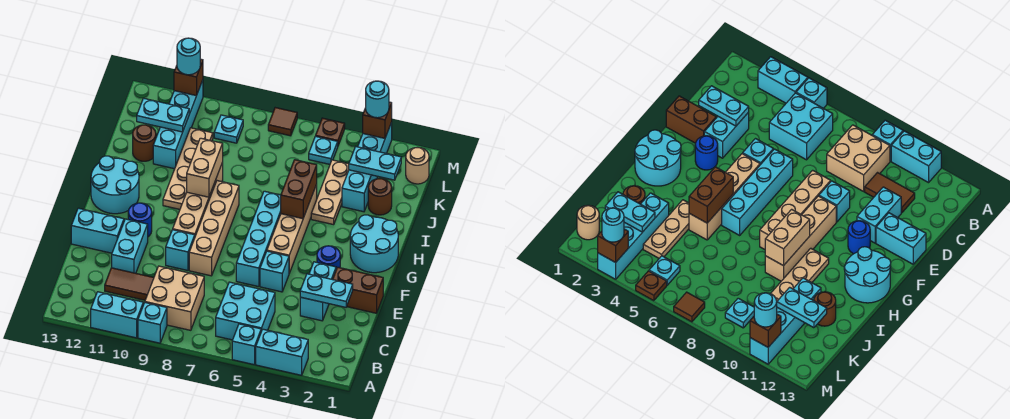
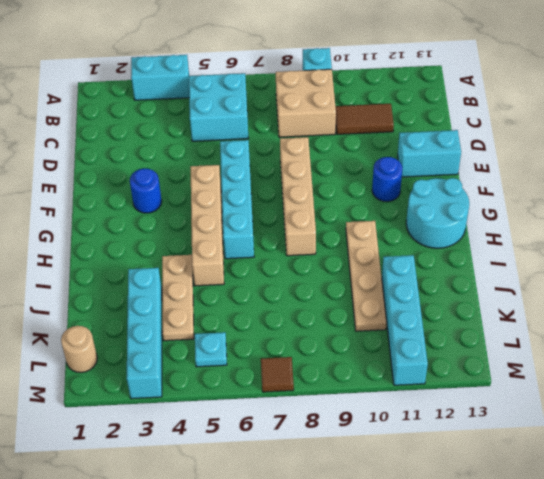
none -> cyan 1x1 brick [232,324,261,365]
none -> cyan 1x2 brick [91,292,143,338]
none -> cyan 1x2 brick [300,262,336,321]
none -> cyan 1x2 brick [112,219,148,273]

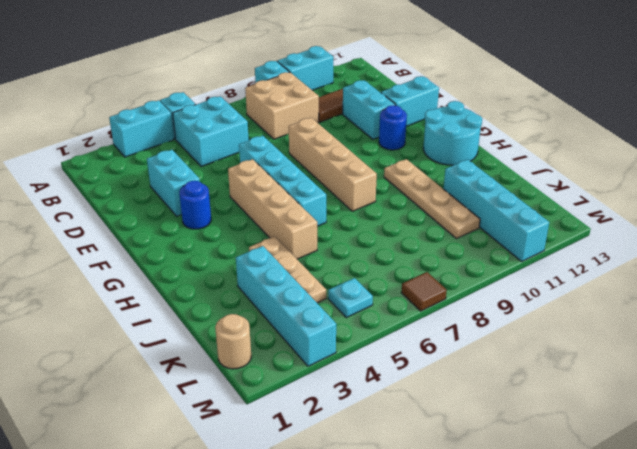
none -> brown 1x2 brick [333,267,383,313]
none -> cyan 1x1 brick [260,251,289,292]
none -> cyan 1x1 brick [166,230,195,270]
none -> tan 1x4 brick [173,162,223,236]

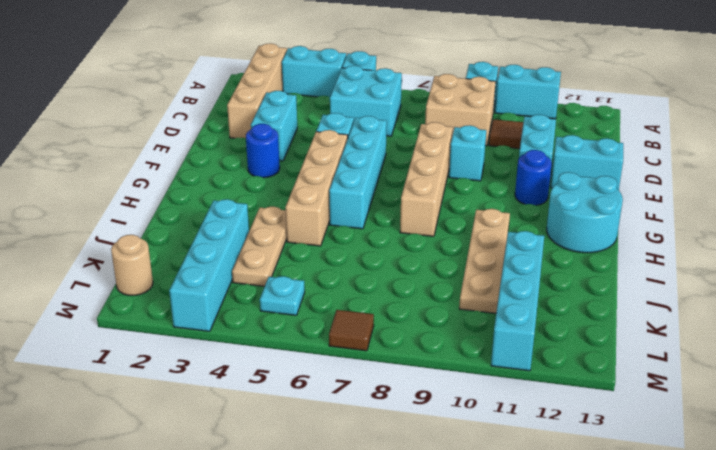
tan 1x4 brick [227,43,287,138] -> tan 1x4 brick moved to [173,162,223,236]
none -> brown 1x2 brick [333,267,383,313]
none -> cyan 2x2 round brick [350,215,398,273]
none -> brown 1x1 round brick [368,178,392,215]
none -> brown 1x1 round brick [133,125,156,161]

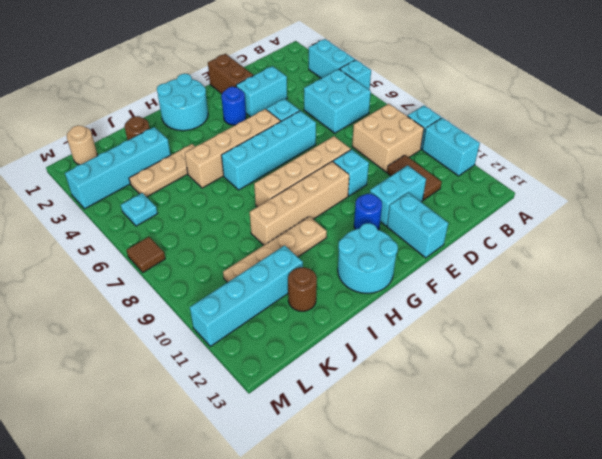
none -> cyan 1x1 plate [214,115,243,143]
none -> brown 1x1 plate [316,118,345,145]
none -> cyan 1x2 plate [300,274,353,307]
none -> brown 1x2 brick [281,160,317,219]

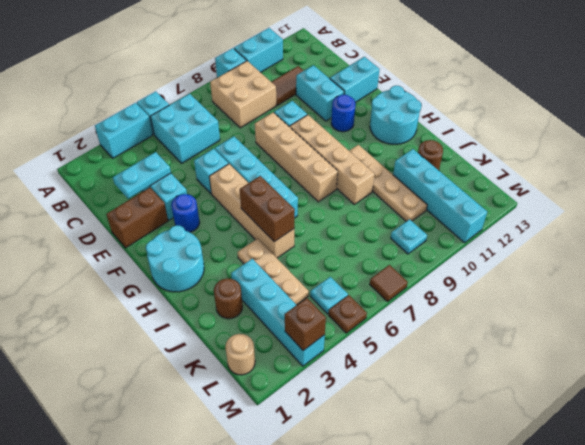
none -> tan 1x2 brick [187,138,223,197]
none -> cyan 1x2 plate [349,147,401,180]
none -> cyan 1x2 plate [137,98,189,132]
none -> brown 1x1 brick [174,59,203,96]

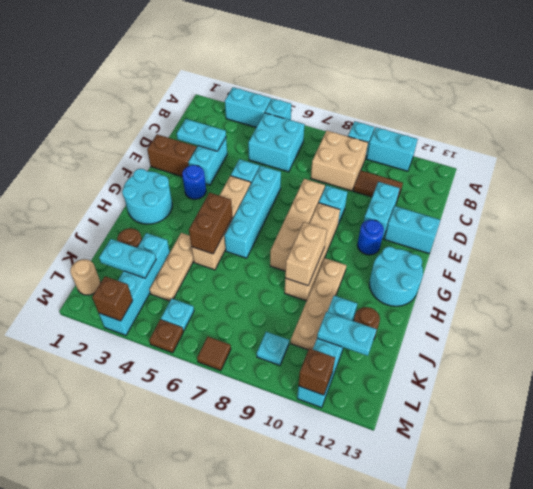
none -> cyan 1x1 round brick [366,81,389,118]
none -> cyan 1x1 round brick [177,38,200,75]

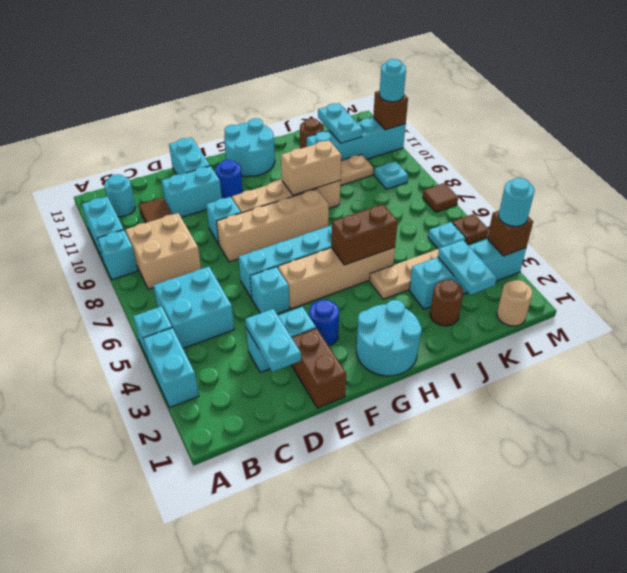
cyan 1x1 round brick [104,174,135,217] -> none

